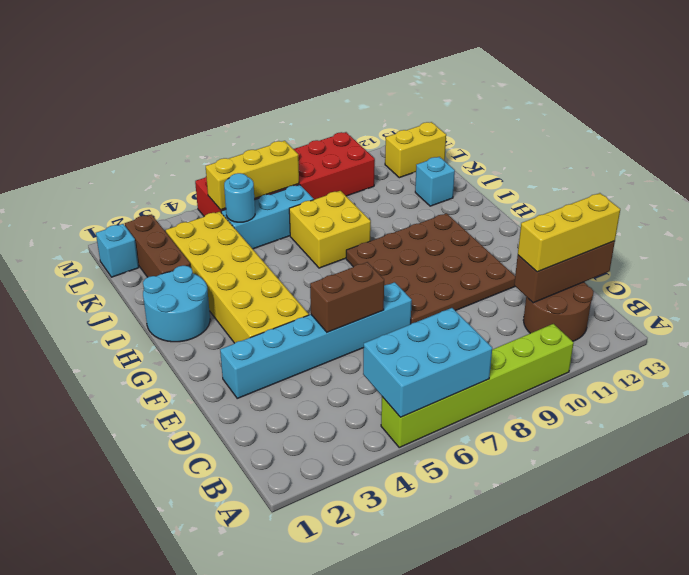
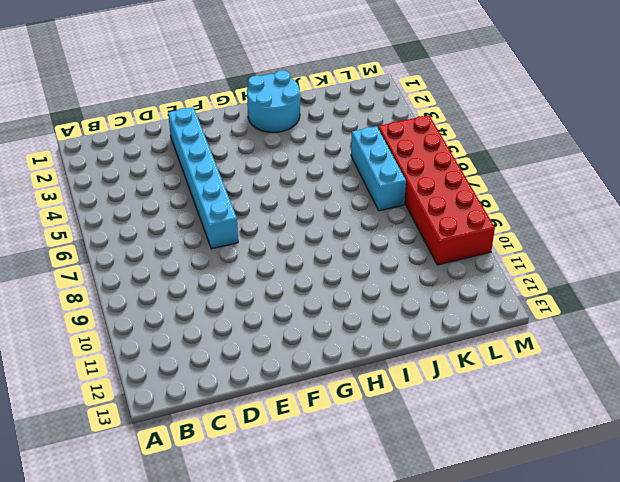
none -> lime 1x6 brick [381,324,574,447]
none -> brown 2x2 round brick [523,282,594,341]
none -> brown 4x4 plate [346,213,515,324]

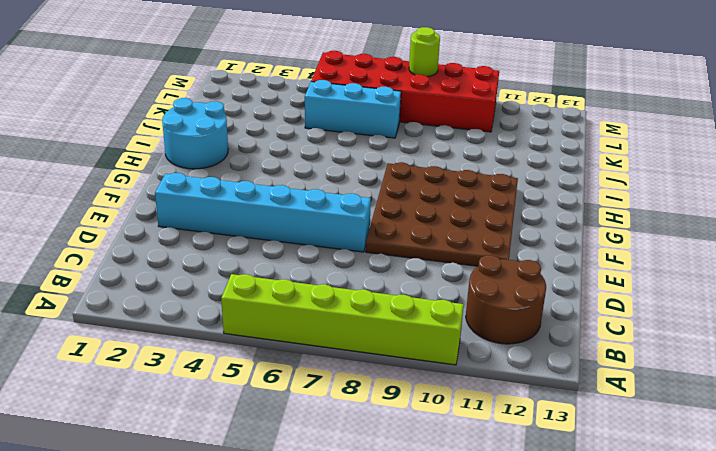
lime 1x1 round brick [409,27,440,77] -> none
none -> yellow 2x6 brick [166,212,309,343]
none -> yellow 2x2 brick [289,191,371,268]
none -> brown 1x3 brick [125,214,191,277]

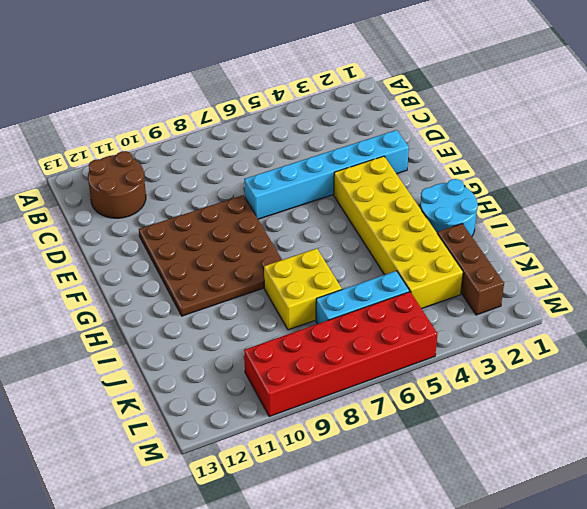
none -> lime 1x6 brick [381,324,574,447]
none -> cyan 1x1 brick [415,157,455,206]
none -> cyan 1x1 brick [96,224,139,277]

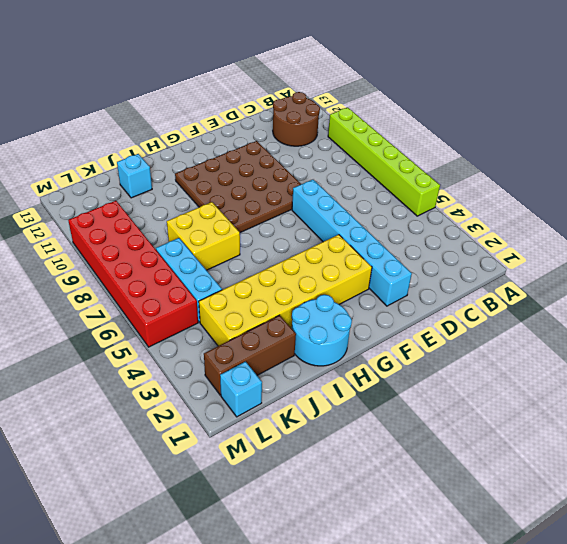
none -> yellow 1x2 brick [385,122,446,178]
none -> cyan 2x3 brick [363,308,492,417]
none -> brown 1x3 brick [514,241,615,303]

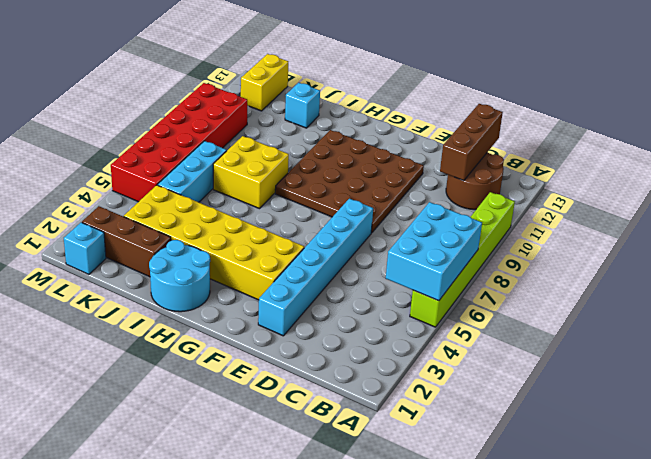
none -> brown 1x2 brick [310,262,384,332]
none -> cyan 1x1 round brick [224,173,255,222]
none -> yellow 1x3 brick [206,141,299,210]

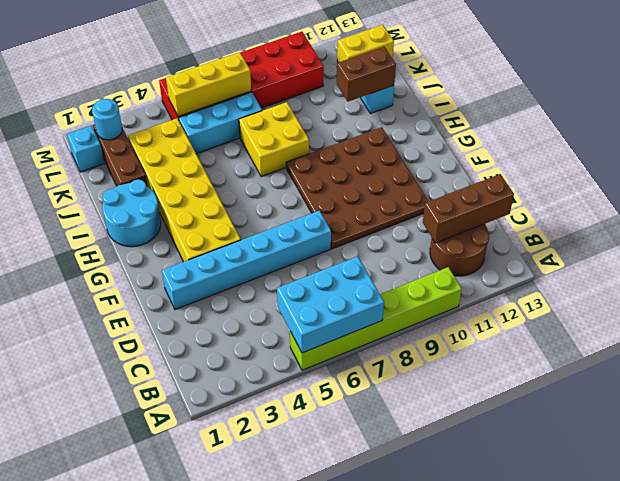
brown 1x2 brick [337,47,396,102] -> brown 1x2 brick moved to [310,262,384,332]
cyan 1x1 round brick [92,99,122,140] -> cyan 1x1 round brick moved to [224,173,255,222]
none -> yellow 1x3 brick [518,193,620,272]

